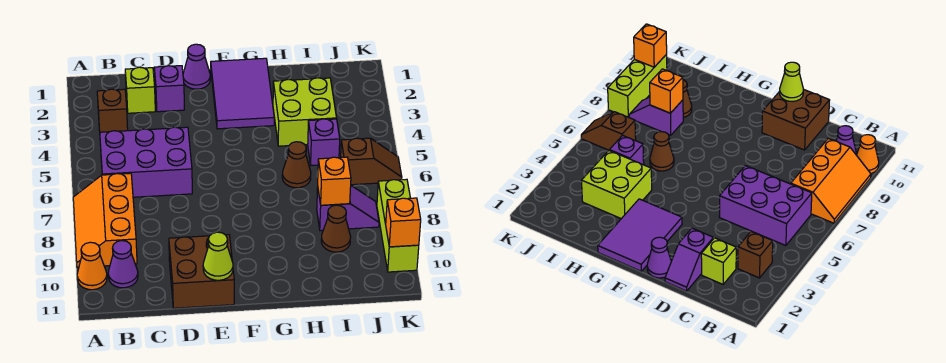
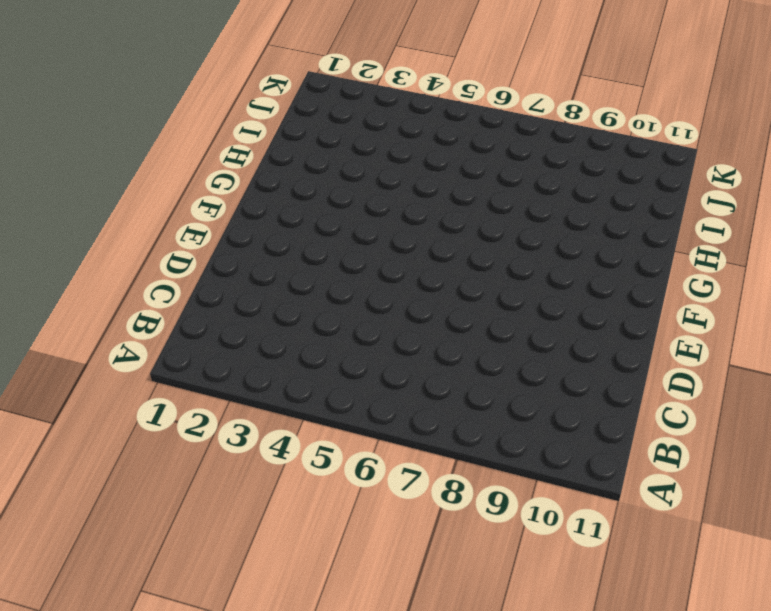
none -> orange 2x3 slope [73,173,137,268]
none -> orange 1x1 cone [77,242,107,290]
none -> brown 1x1 brick [97,89,128,132]

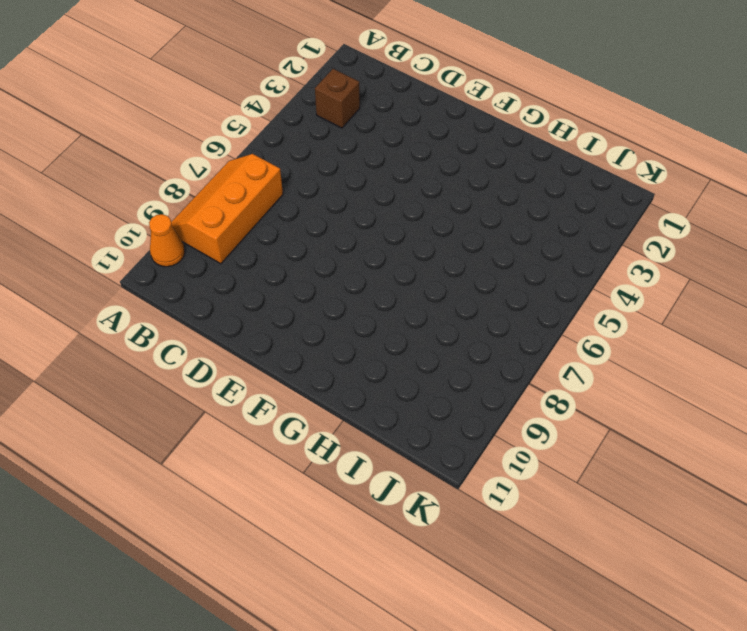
none -> purple 2x3 brick [100,127,192,197]
none -> purple 1x1 cone [108,241,138,288]
none -> lime 1x1 brick [125,67,155,113]

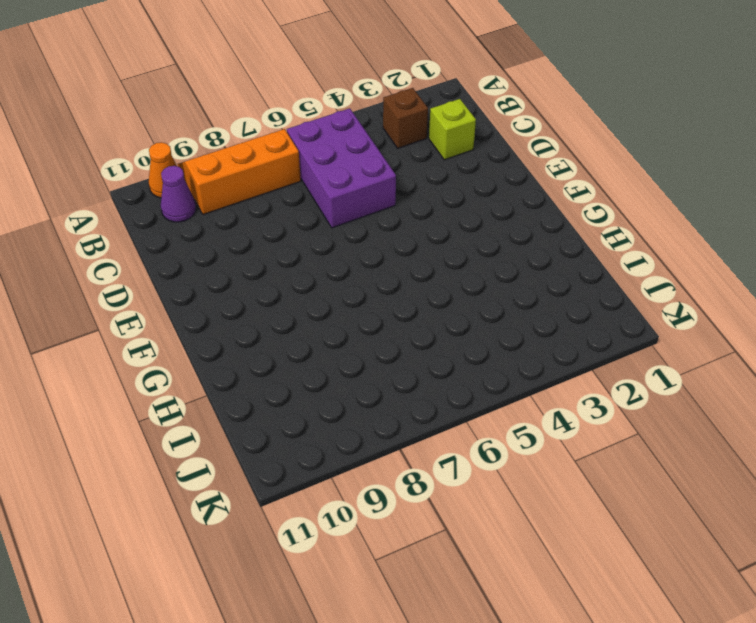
none -> purple 1x2 slope [153,66,184,112]
none -> brown 2x2 brick [169,235,234,308]
none -> purple 1x1 cone [183,44,210,89]

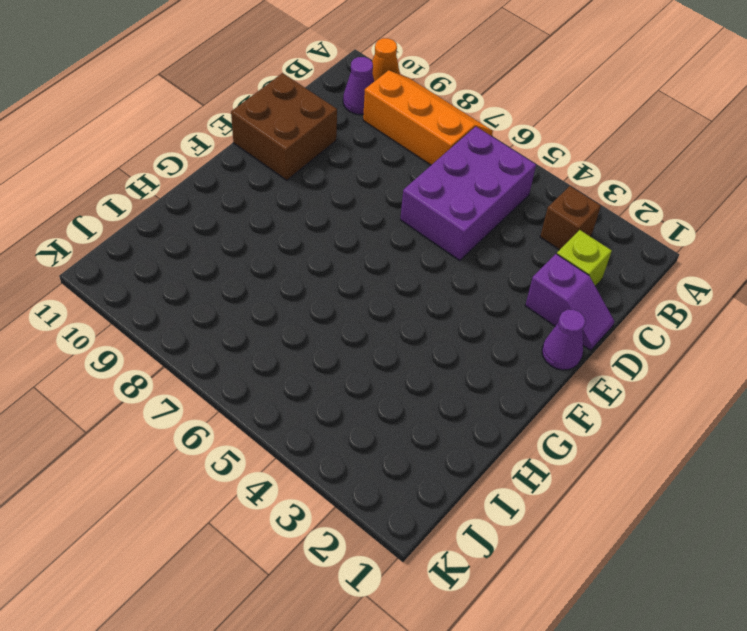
none -> purple 2x3 tile [211,58,274,129]
none -> lime 2x2 brick [273,78,337,146]
none -> brown 1x1 cone [282,142,311,188]

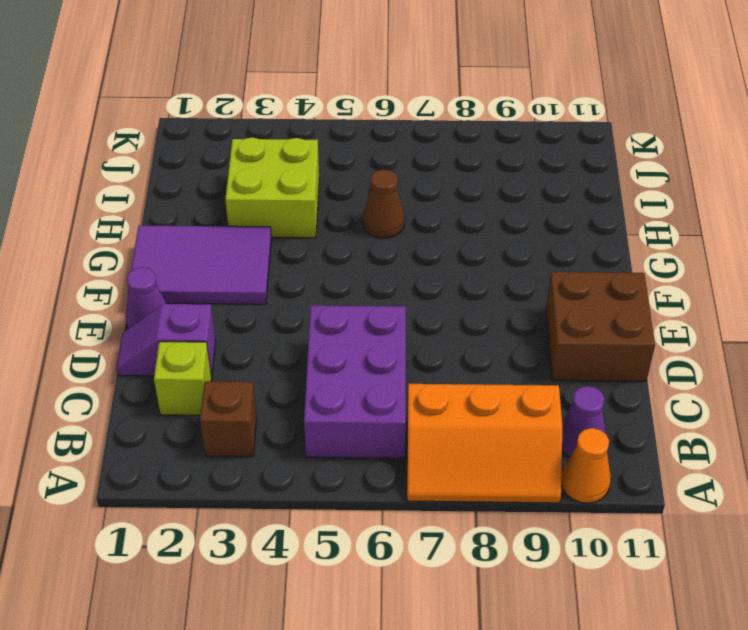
none -> purple 1x1 brick [308,119,340,166]
none -> purple 1x2 slope [317,186,379,231]
none -> brown 1x1 cone [321,205,351,252]

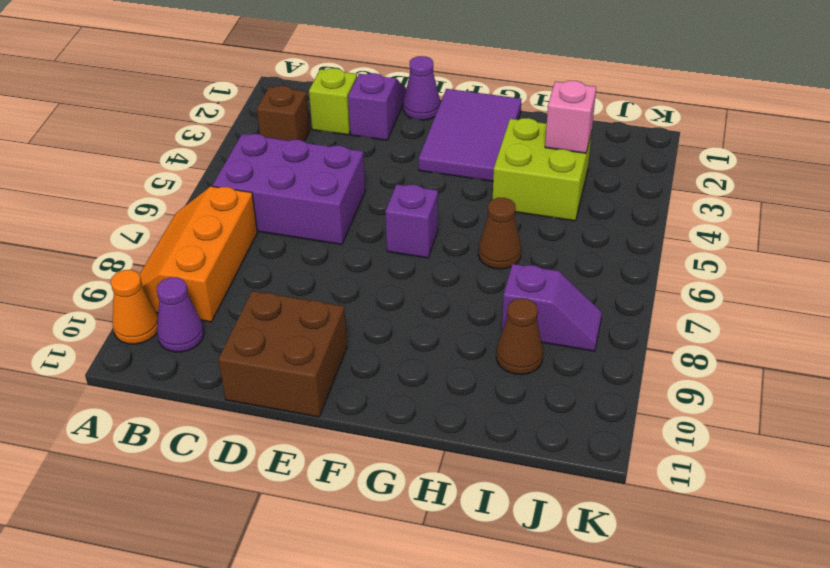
purple 1x1 brick [385,184,438,258] -> purple 1x1 brick moved to [308,119,340,166]
pink 1x1 brick [545,81,596,153] -> none
none -> brown 1x2 slope [341,138,402,185]
none -> lime 1x3 brick [377,179,419,272]
none -> lime 1x1 cone [203,232,233,280]

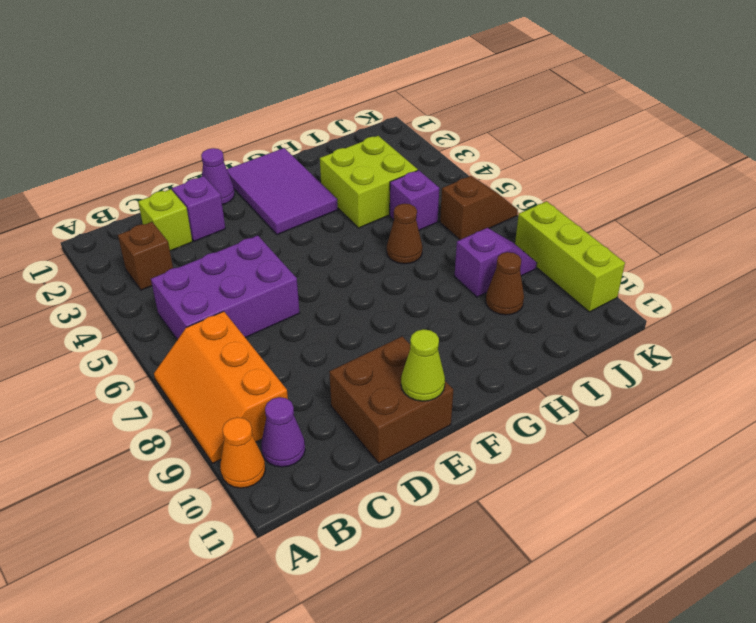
none -> orange 1x1 brick [318,157,351,205]
none -> orange 1x1 brick [386,198,421,247]

